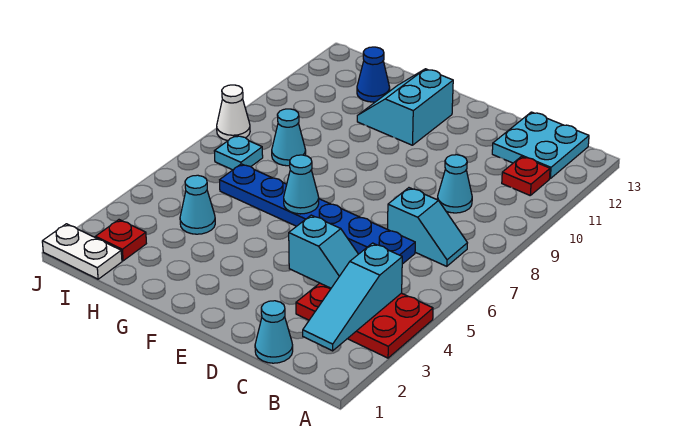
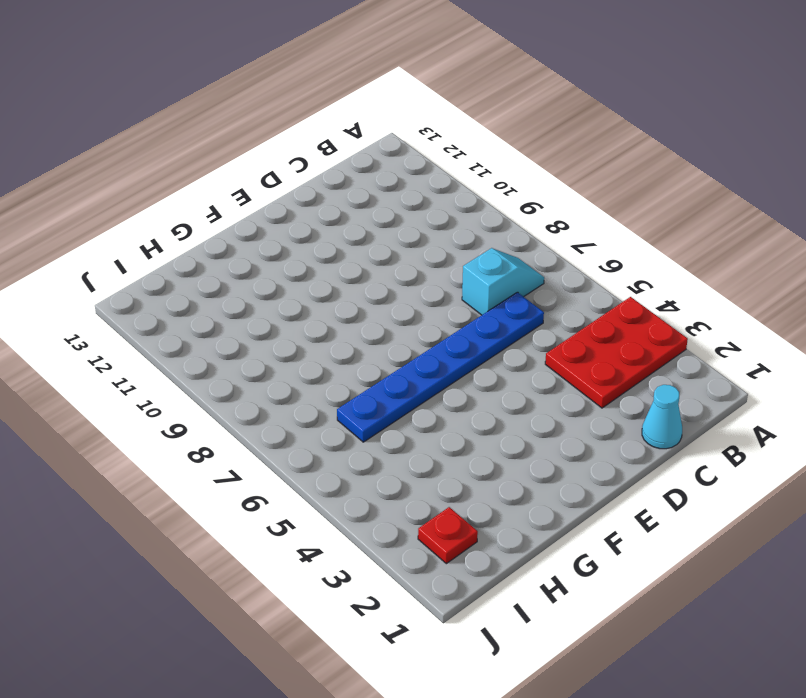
none -> red 1x1 plate [502,156,550,195]
none -> cyan 2x2 plate [492,112,589,178]
none -> cyan 1x1 cone [437,155,472,213]

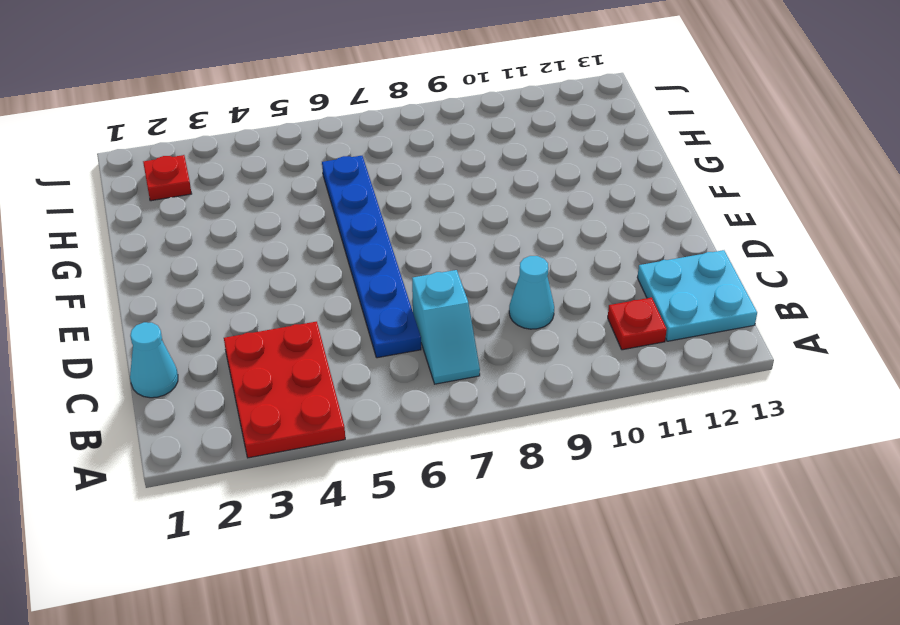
none -> cyan 2x2 slope [357,69,453,145]
none -> cyan 1x1 cone [180,175,215,234]
none -> cyan 1x1 cone [272,109,306,166]

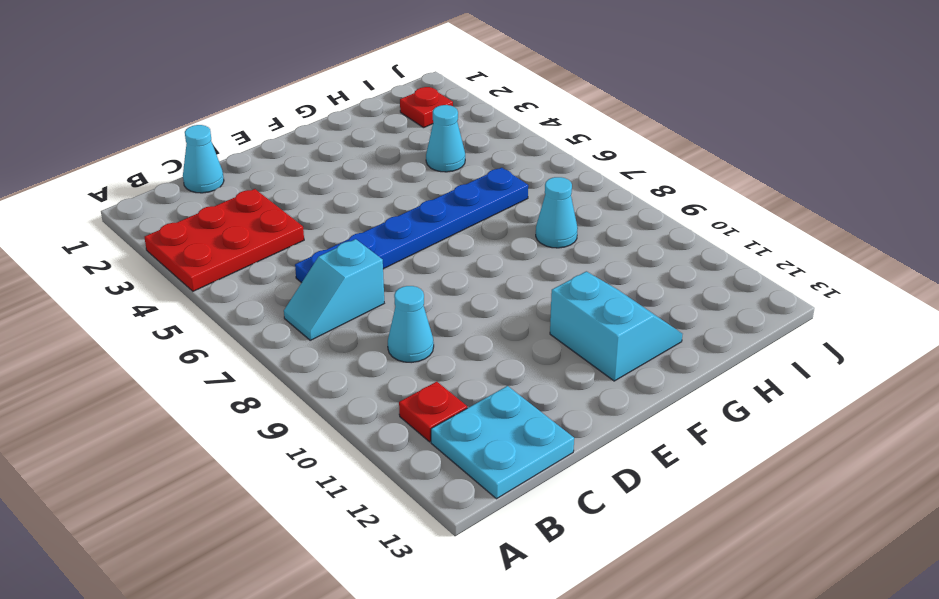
none -> blue 1x1 cone [357,47,390,102]
none -> white 1x2 plate [42,224,122,279]
none -> cyan 1x1 plate [214,135,263,170]

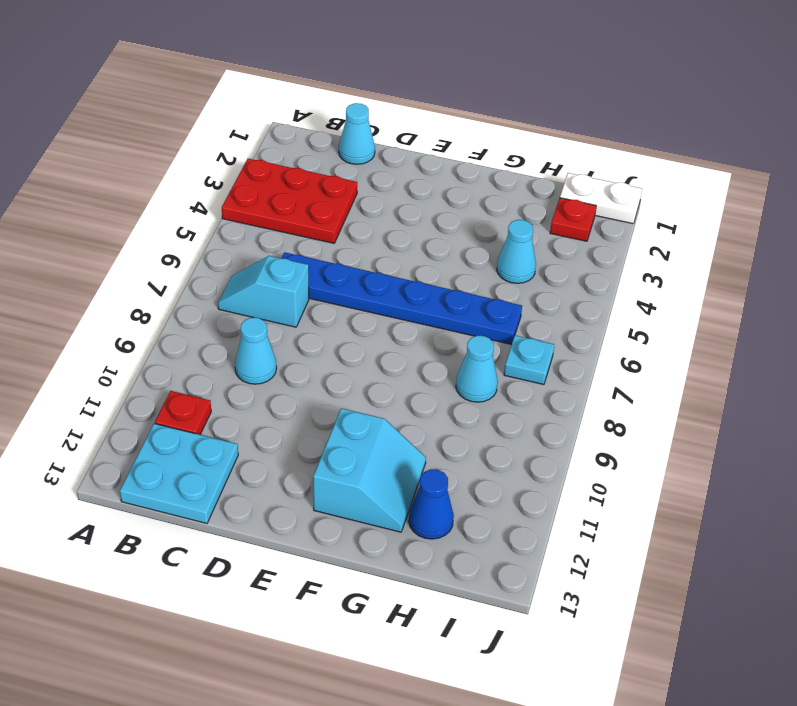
none -> white 1x1 cone [217,85,250,141]
none -> cyan 1x3 slope [303,243,402,351]
none -> cyan 1x2 slope [289,215,358,288]

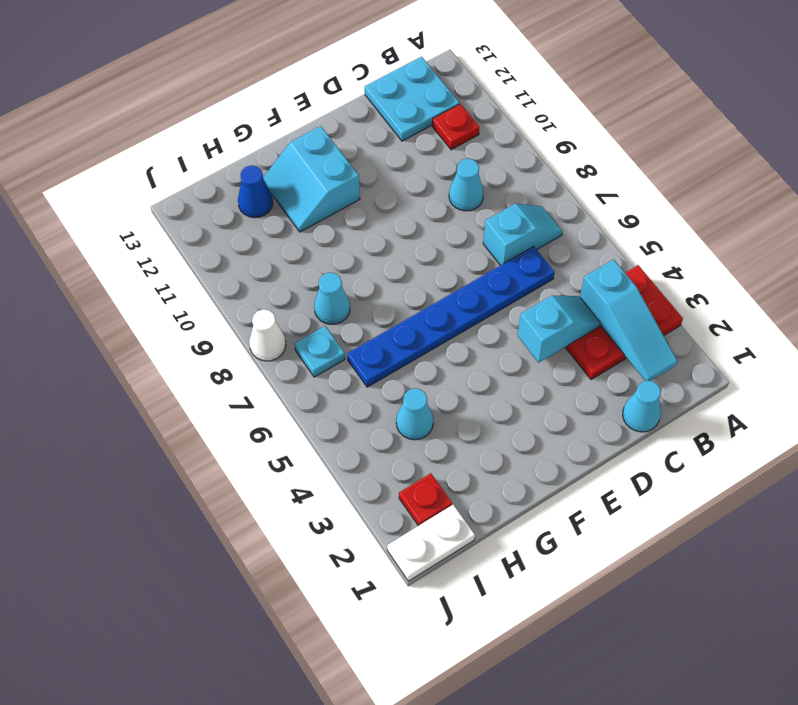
none -> cyan 1x1 cone [284,155,319,214]

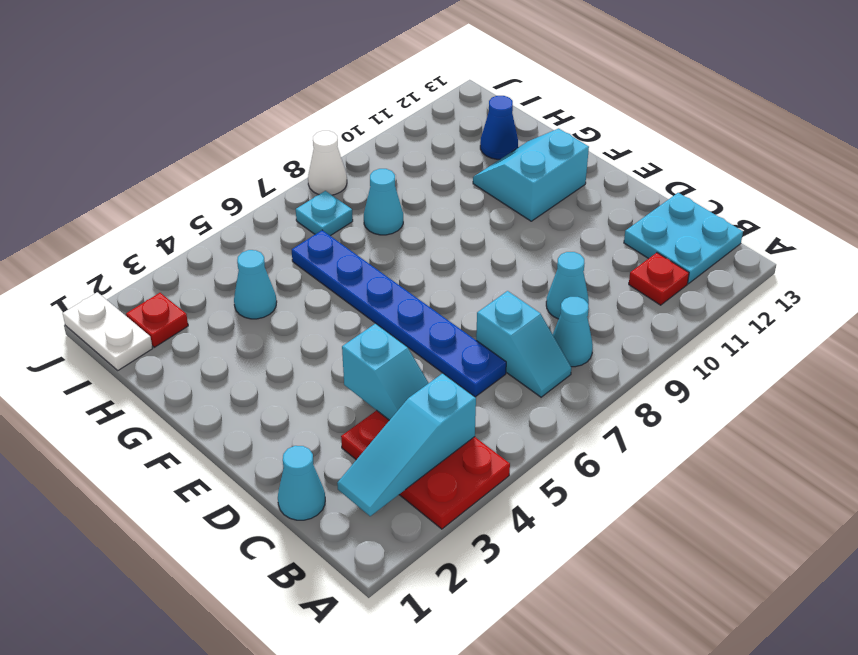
cyan 1x1 cone [553,297,593,367] -> cyan 1x1 cone moved to [284,155,319,214]

